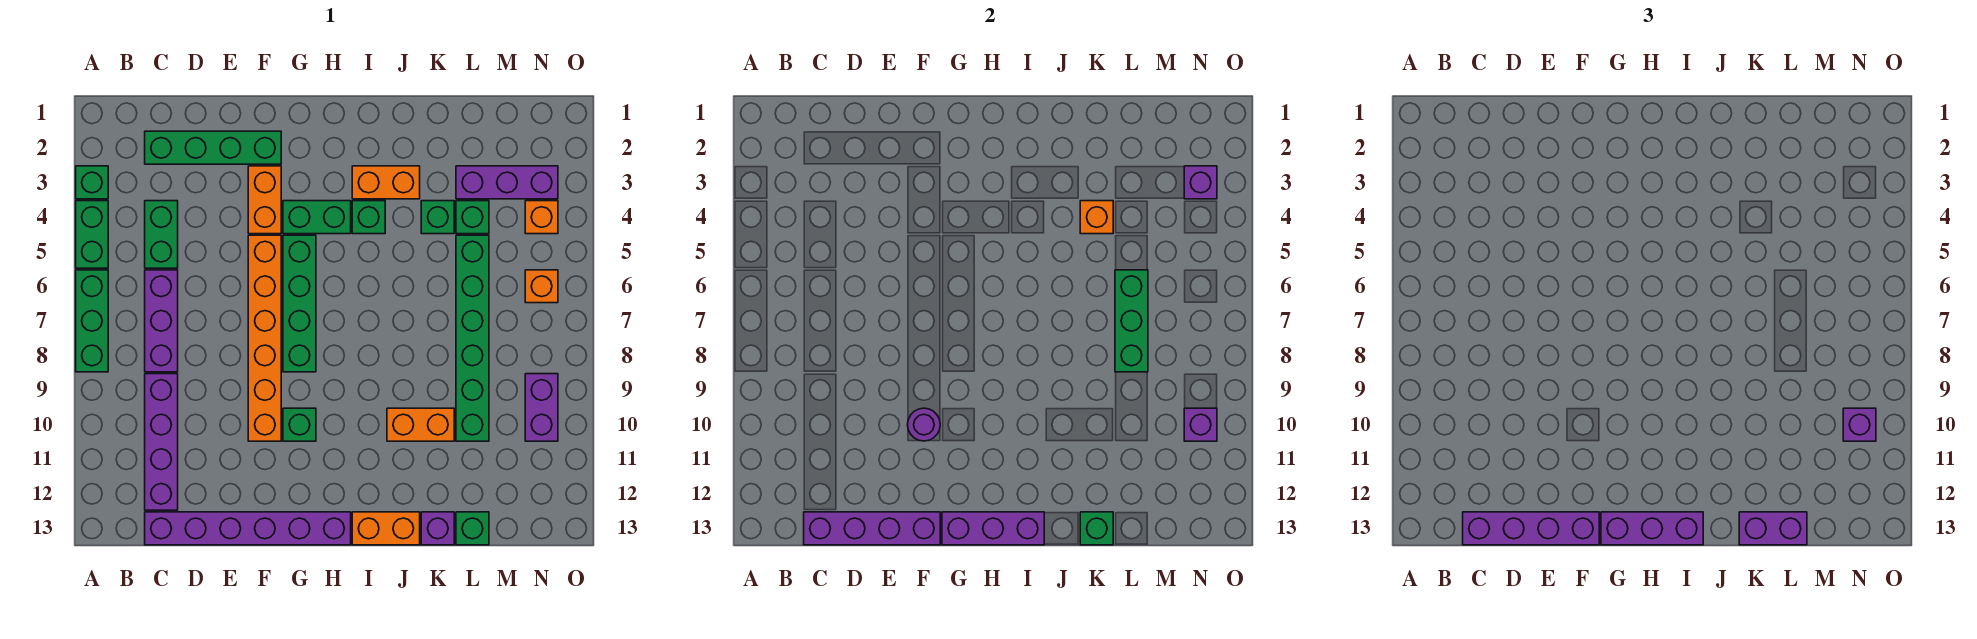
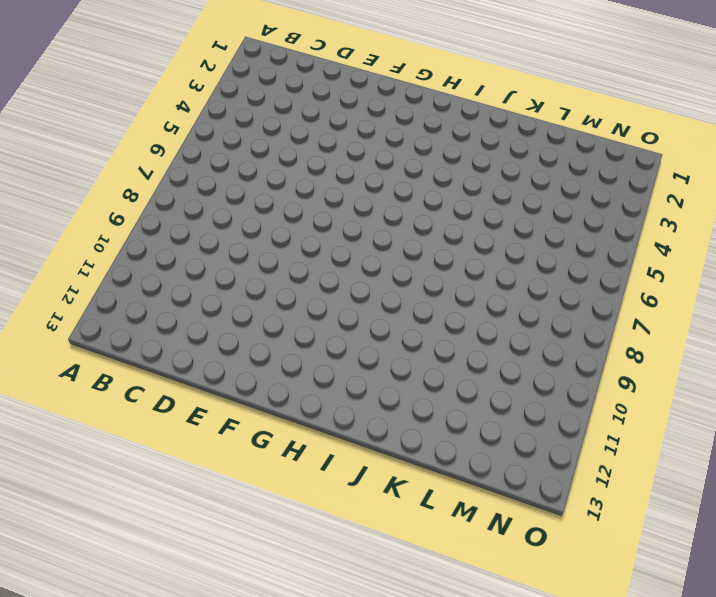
none -> green 1x1 brick [76,166,108,199]
none -> green 1x2 brick [76,201,108,268]
none -> green 1x3 brick [76,270,108,372]
none -> green 1x4 brick [145,131,281,164]

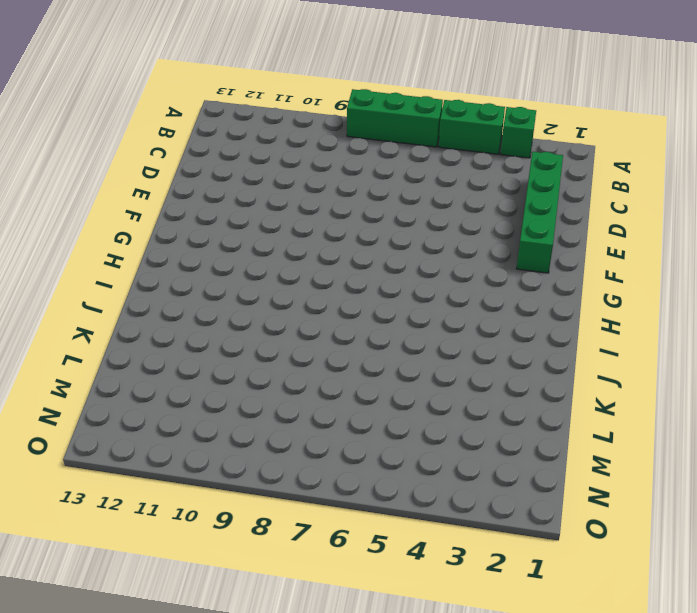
none -> green 1x2 brick [145,201,178,268]
none -> purple 1x3 brick [145,270,178,372]
none -> purple 1x4 brick [145,374,178,510]
none -> purple 1x6 brick [145,512,351,545]

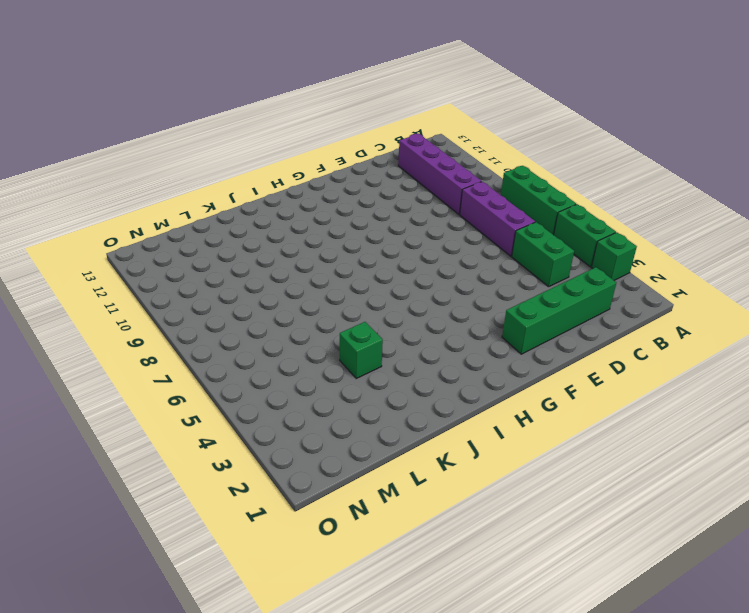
none -> purple 1x6 brick [145,512,351,545]
none -> orange 1x2 brick [248,166,281,234]
none -> orange 1x6 brick [248,235,281,441]
none -> green 1x2 brick [283,201,351,234]

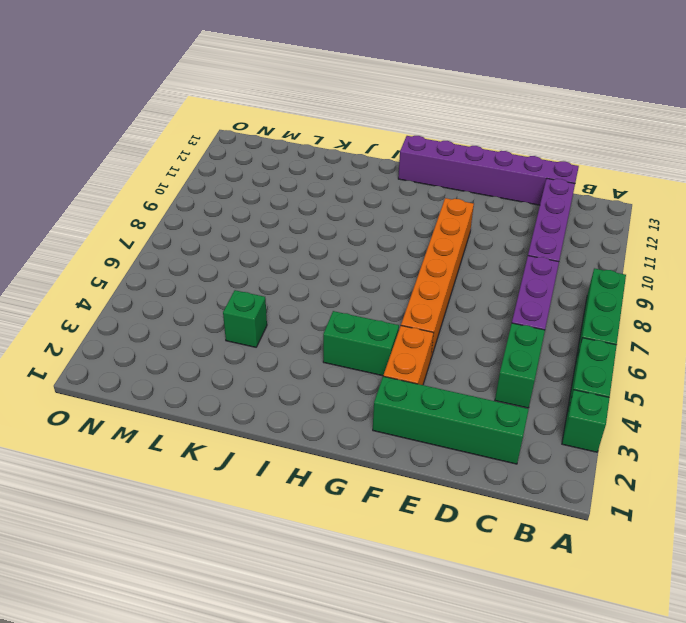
none -> green 1x4 brick [283,235,316,372]
none -> green 1x1 brick [283,408,316,441]
none -> orange 1x2 brick [352,166,420,199]
none -> green 1x1 brick [352,201,385,234]

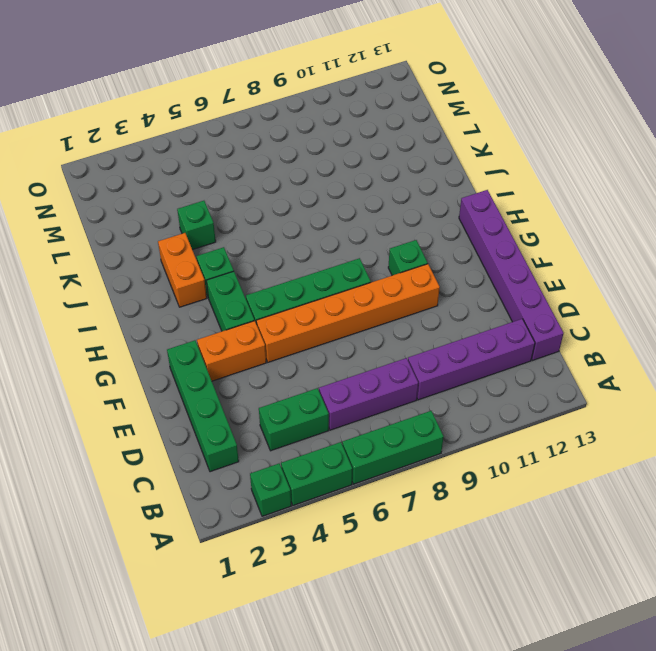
none -> orange 1x2 brick [352,512,420,545]
none -> orange 1x2 brick [387,408,454,441]
none -> purple 1x1 brick [421,512,454,545]
none -> purple 1x3 brick [456,166,558,199]

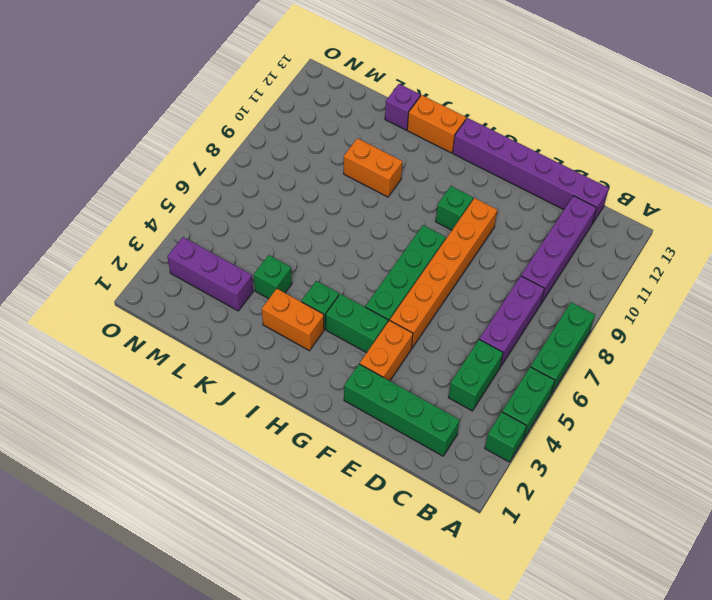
none -> green 1x1 brick [456,201,489,234]
none -> green 1x6 brick [456,235,489,441]
none -> green 1x1 brick [456,512,489,545]
none -> orange 1x1 brick [525,201,558,234]

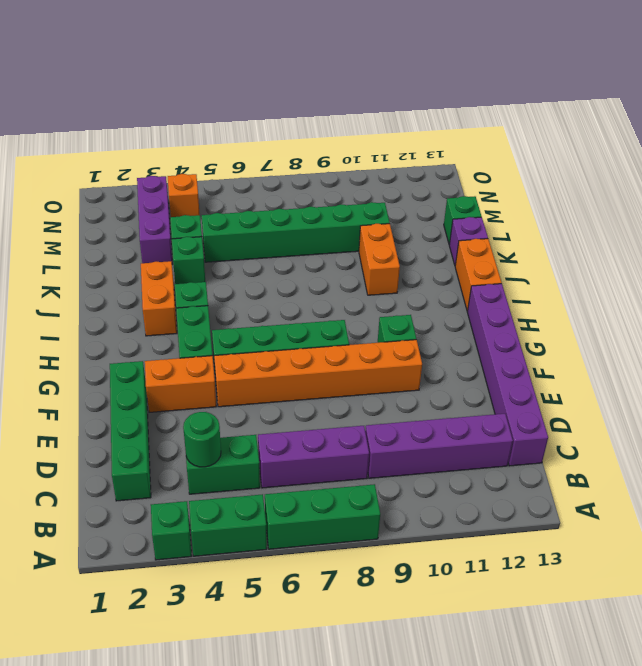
green 1x1 round brick [183,412,221,467] -> none
none -> orange 1x1 brick [525,270,558,303]
none -> purple 1x2 brick [525,374,558,441]
none -> purple 1x4 brick [804,512,940,545]
none -> purple 1x1 round brick [908,408,940,441]

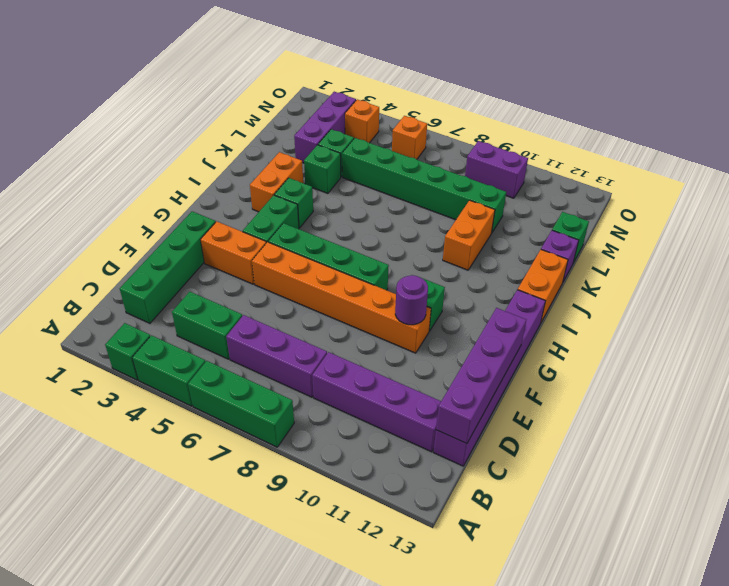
none -> purple 1x3 brick [942,512,1044,545]
none -> orange 1x1 brick [1080,201,1113,234]
none -> green 1x1 brick [1080,512,1113,545]
none -> green 1x3 brick [1115,270,1148,372]

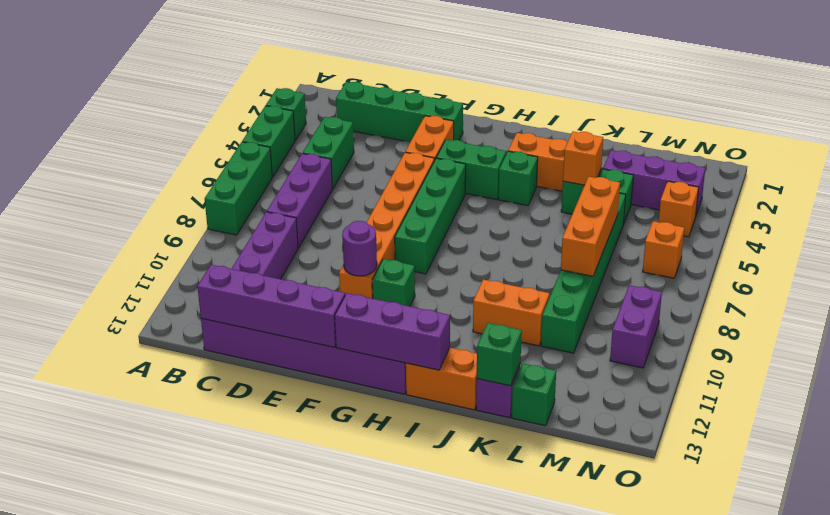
orange 1x3 brick [561,177,620,276] -> green 1x3 brick [1115,270,1148,372]
none -> purple 1x1 brick [1184,166,1217,199]
none -> purple 1x1 brick [1184,408,1217,441]
none -> purple 1x4 brick [1463,512,1599,545]
none -> purple 1x3 brick [1601,512,1703,545]

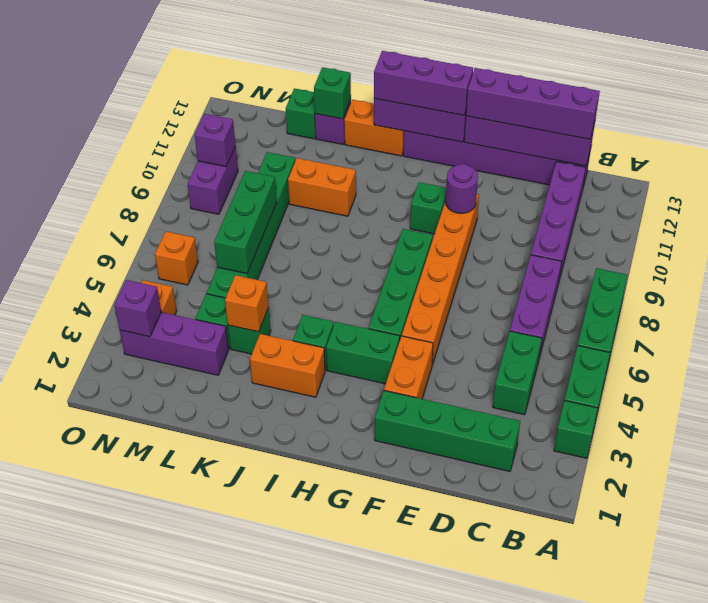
none -> purple 1x2 brick [1739,512,1807,545]
none -> purple 1x1 brick [1843,408,1876,441]

